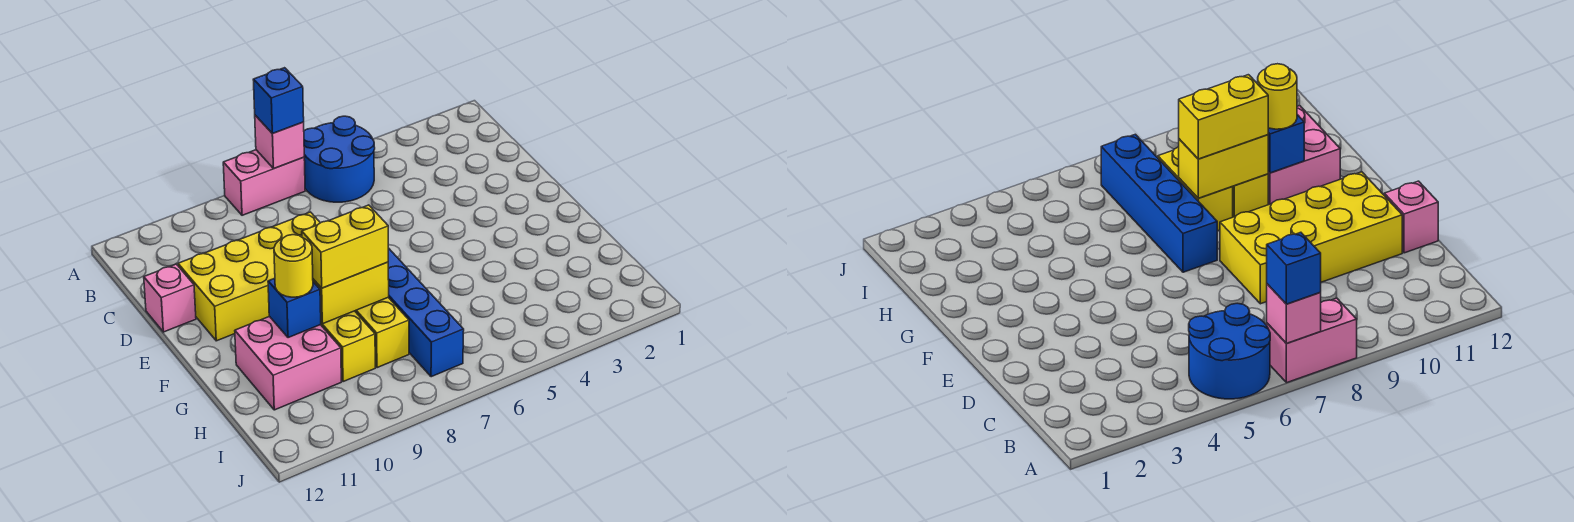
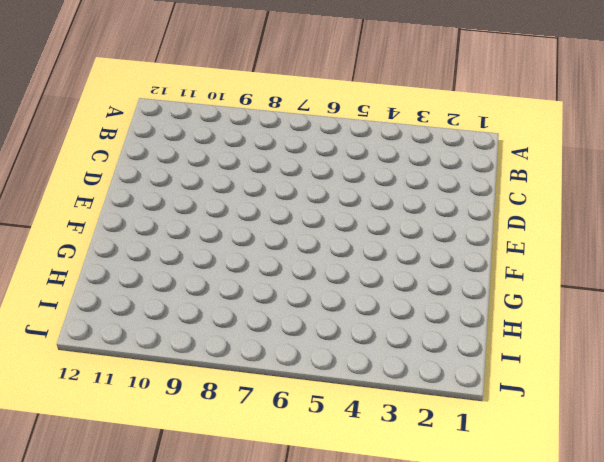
none -> blue 2x2 round brick [304,116,375,202]
none -> pink 1x2 brick [223,150,305,215]
none -> yellow 2x4 brick [178,212,320,341]

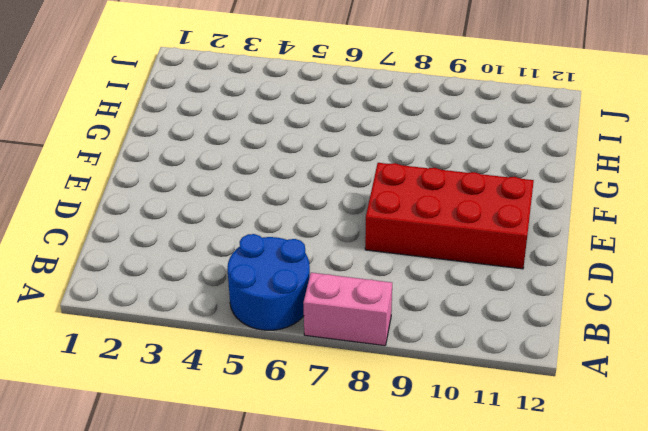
red 2x4 brick [365,163,534,269] -> yellow 2x4 brick [178,212,320,341]
none -> pink 1x1 brick [144,264,196,332]
none -> blue 1x4 brick [388,248,464,377]
none -> yellow 1x2 brick [355,298,409,368]

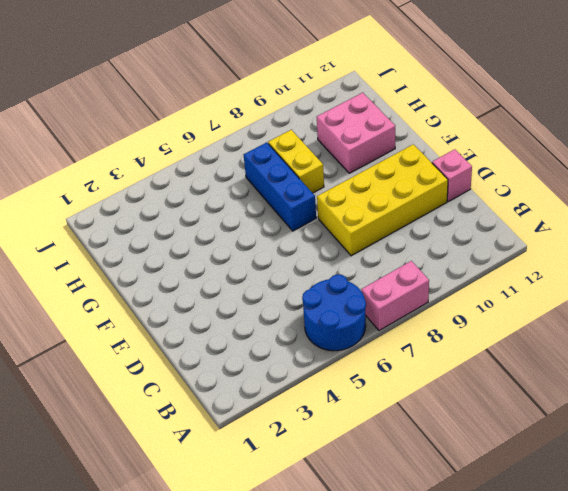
blue 1x3 brick [244,142,316,231] -> blue 1x4 brick [388,248,464,377]
none -> yellow 1x2 brick [321,311,375,382]
none -> pink 1x1 brick [255,115,304,169]
none -> yellow 1x2 brick [313,262,389,324]

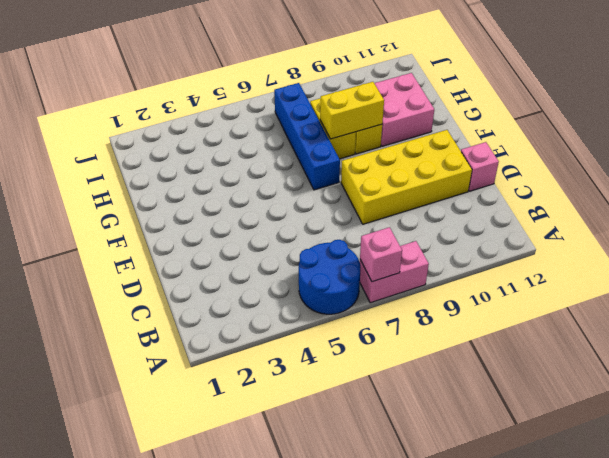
none -> blue 1x1 brick [268,278,321,338]
none -> blue 1x1 brick [253,68,304,134]
none -> yellow 1x2 brick [302,205,388,288]

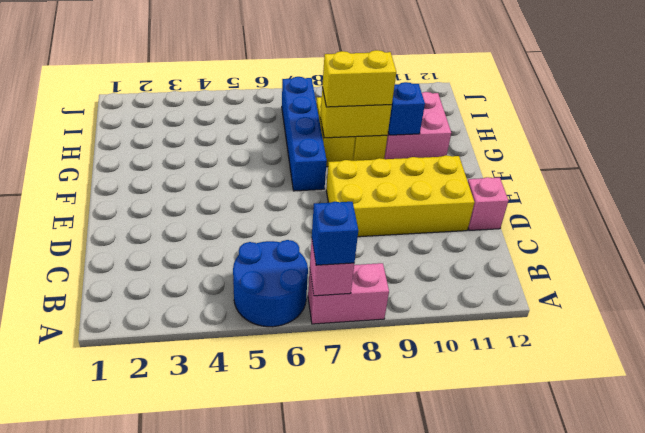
none -> yellow 1x1 round brick [274,235,313,297]

